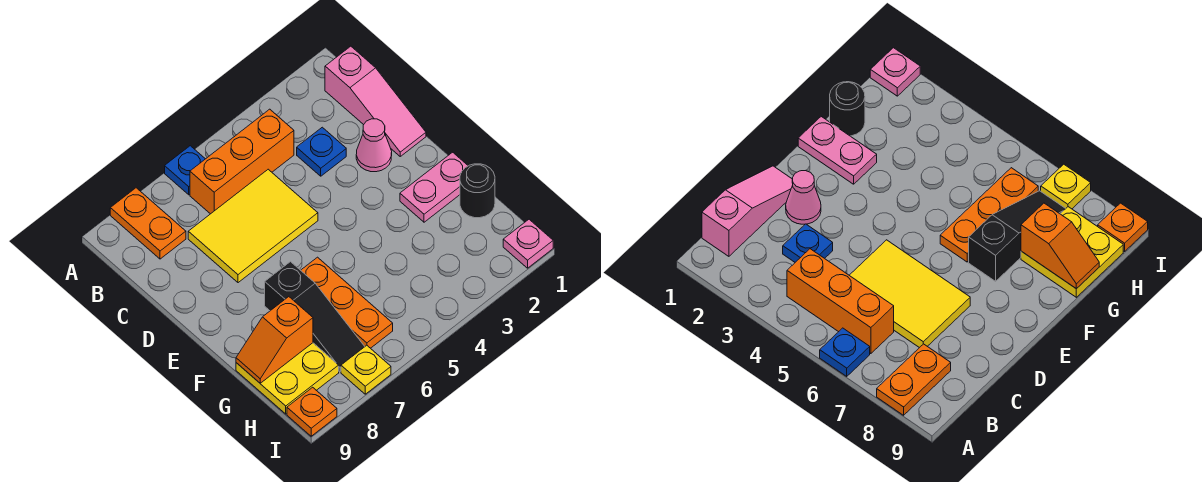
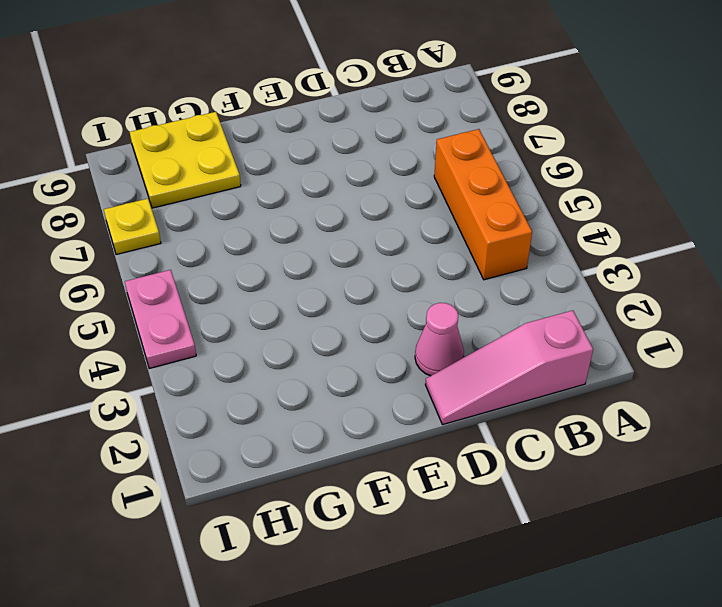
pink 1x2 plate [125,270,196,369] -> pink 1x2 plate moved to [400,152,468,222]
none -> blue 1x1 plate [165,146,205,195]
none -> orange 1x2 plate [110,188,186,259]
none -> blue 1x1 plate [297,127,346,176]

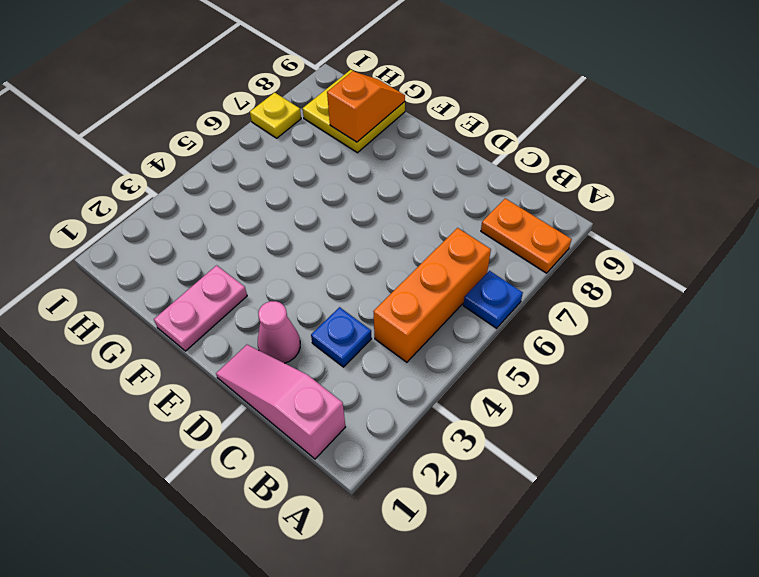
none -> yellow 2x3 tile [188,169,318,283]
none -> orange 1x3 plate [301,257,393,348]
none -> black 1x3 slope [265,262,365,372]

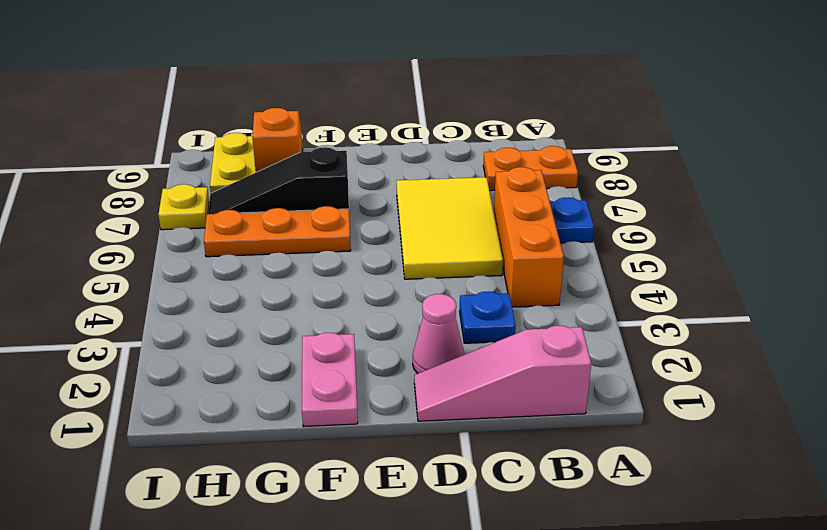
none -> black 1x1 round brick [460,164,495,218]
none -> pink 1x1 plate [503,219,553,268]
none -> orange 1x1 plate [287,387,337,436]

